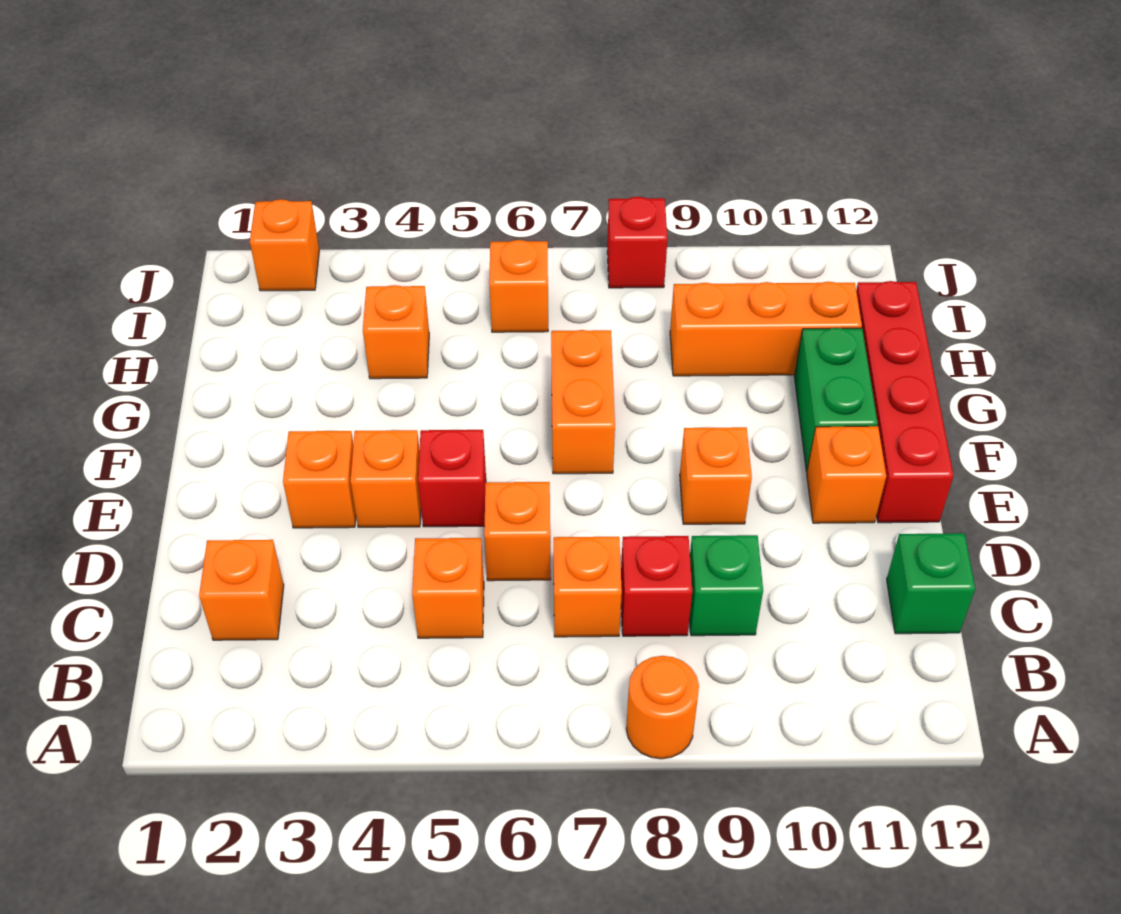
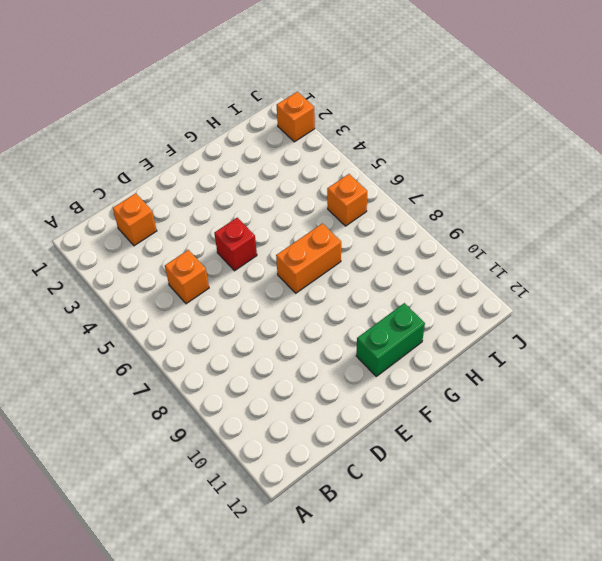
none -> orange 1x1 round brick [626,656,699,759]
none -> orange 1x1 brick [554,537,622,637]
none -> red 1x1 brick [621,536,692,636]

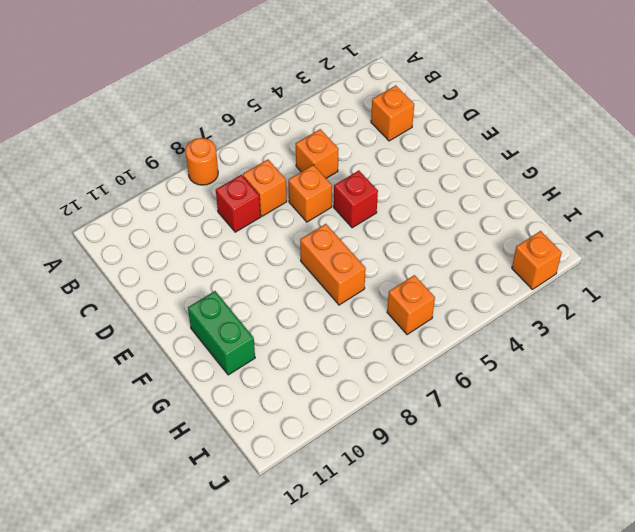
none -> green 1x1 brick [690,535,763,636]
none -> green 1x1 brick [887,533,975,634]
none -> orange 1x1 brick [283,431,356,528]

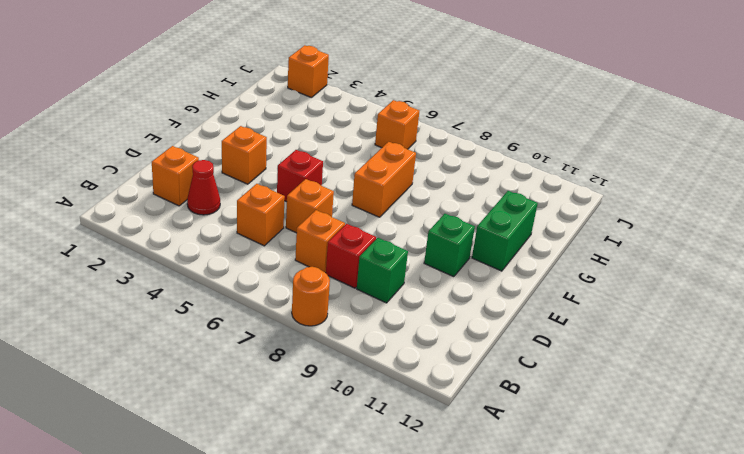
red 1x1 cone [187,160,220,215] -> none
green 1x1 brick [424,214,475,277] -> green 1x1 brick moved to [887,533,975,634]
none -> orange 1x1 brick [351,430,421,527]
none -> orange 1x1 brick [680,427,752,524]
none -> orange 1x1 brick [807,426,886,523]

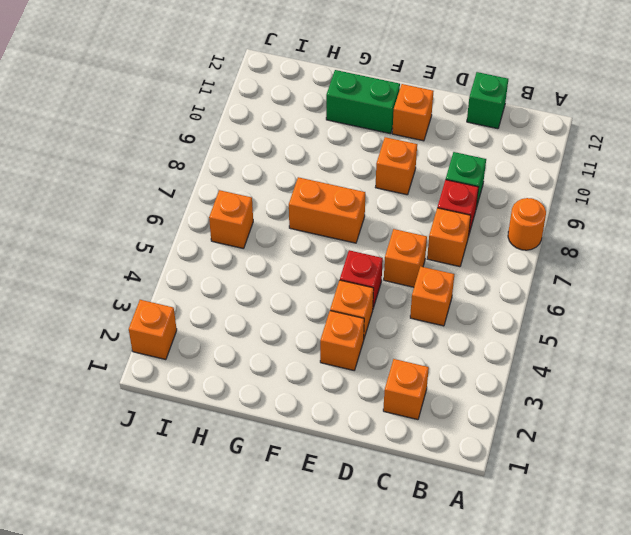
none -> red 1x4 brick [856,281,954,523]
none -> orange 1x1 brick [363,285,429,379]
none -> orange 1x3 brick [670,282,862,376]

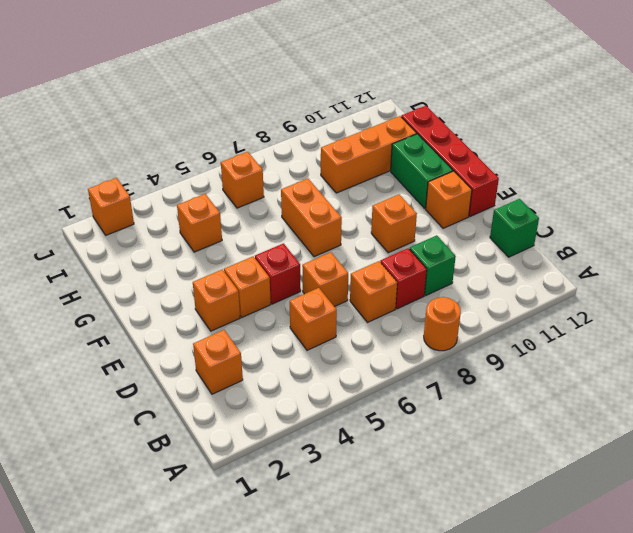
none -> red 1x1 brick [607,197,668,288]

